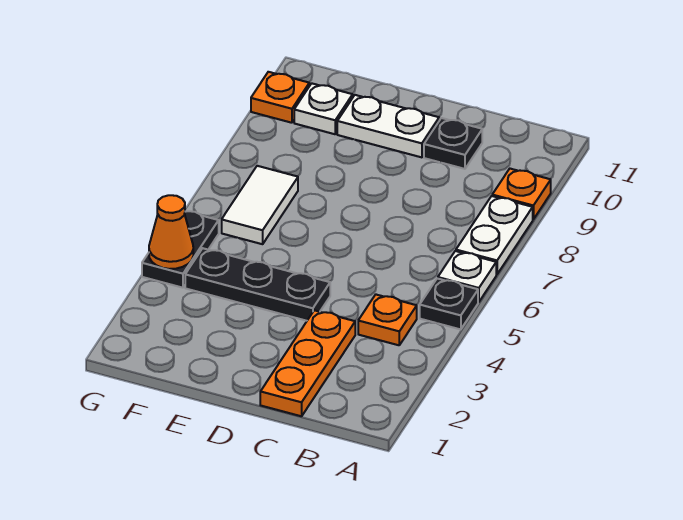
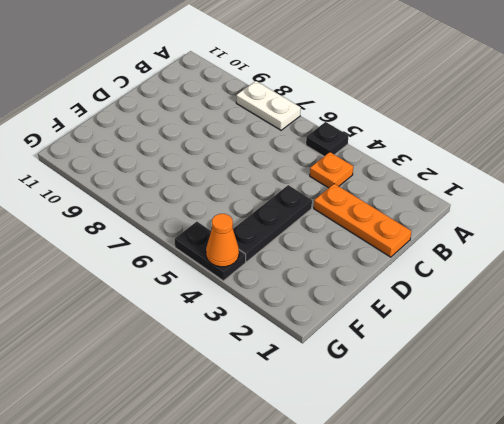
none -> white 1x1 plate [438,251,496,302]
none -> orange 1x1 plate [492,169,551,219]
none -> black 1x1 plate [424,118,482,169]

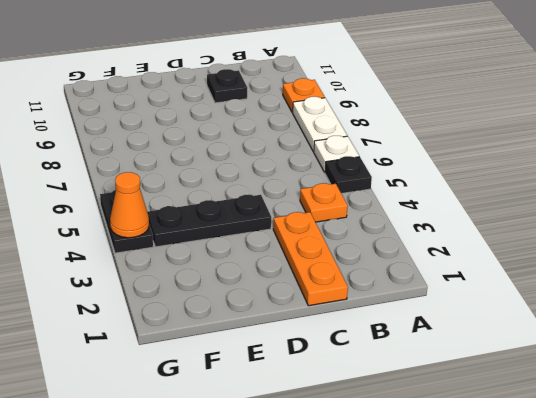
none -> white 1x2 plate [337,95,439,157]
none -> white 1x2 tile [222,166,298,244]
none -> white 1x1 plate [294,83,353,134]

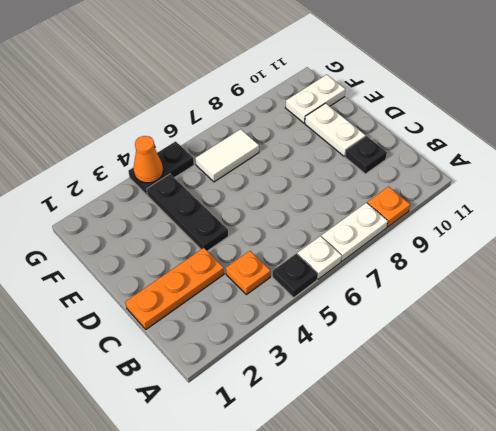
white 1x2 plate [286,75,345,123] -> white 1x1 plate [294,83,353,134]
none -> orange 1x1 plate [251,72,309,123]

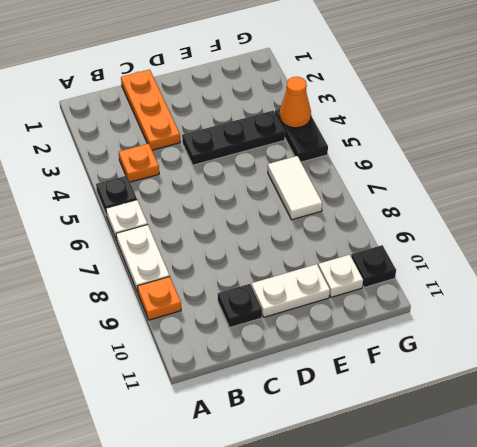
black 1x1 plate [351,245,396,288] -> orange 1x1 plate [251,72,309,123]

